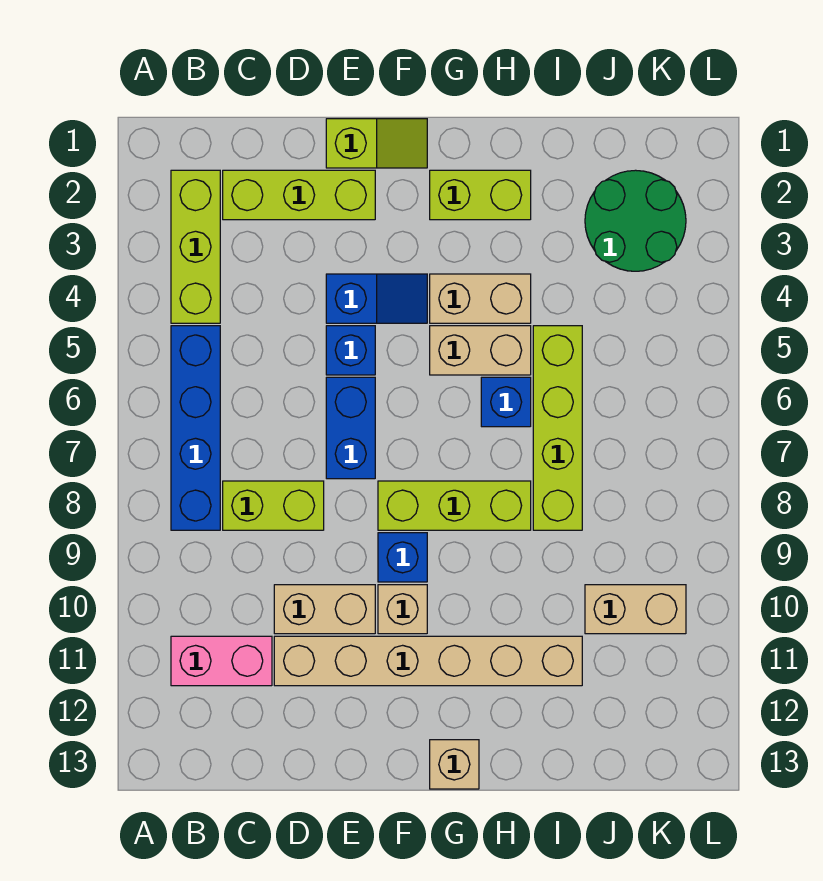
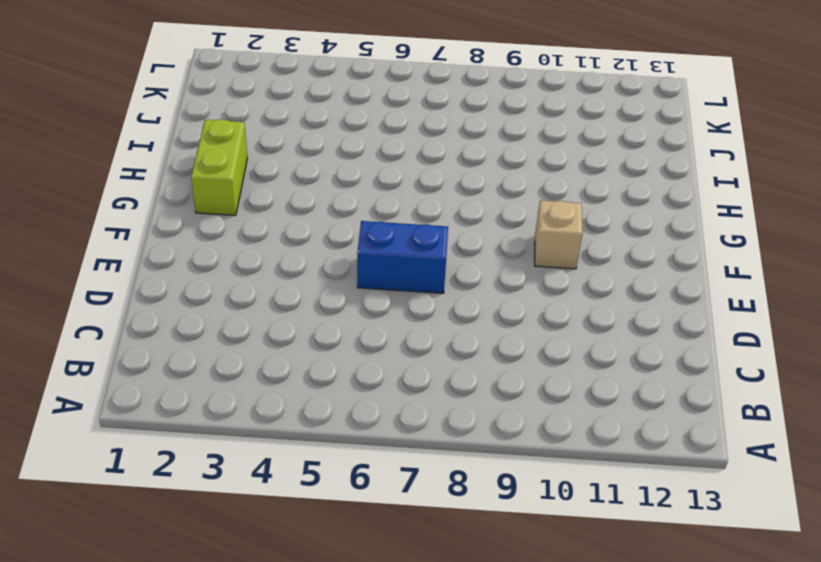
none -> lime 1x3 brick [171,170,220,323]
none -> blue 1x4 brick [171,326,220,530]
none -> pink 1x2 brick [171,636,272,686]

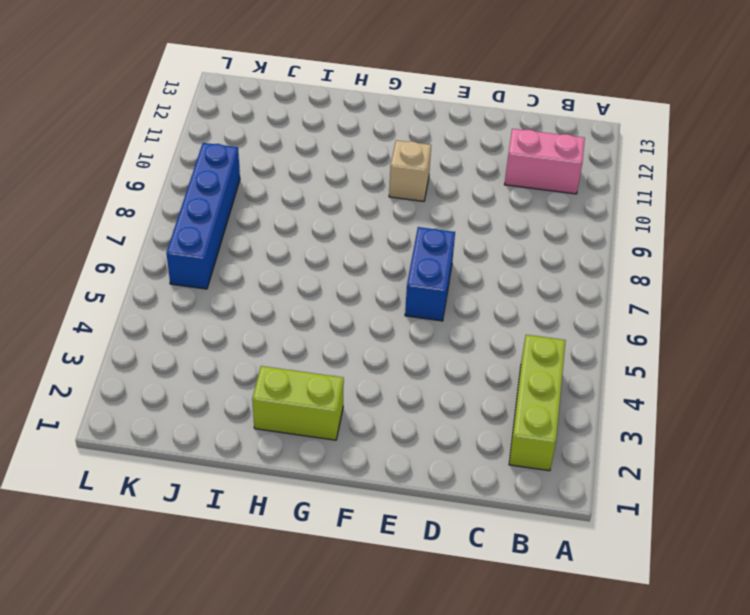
blue 1x4 brick [166,143,240,289] -> blue 1x4 brick moved to [171,326,220,530]
none -> lime 1x3 brick [223,170,375,220]
none -> lime 1x2 brick [223,481,324,530]
none -> tan 1x2 brick [274,585,375,634]

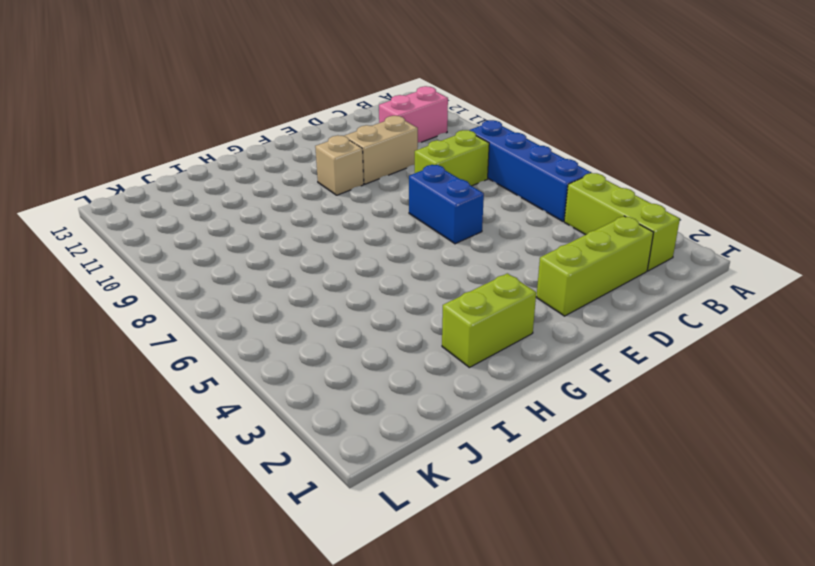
none -> tan 1x6 brick [274,636,582,686]
none -> lime 1x2 slope [326,119,427,168]
none -> blue 1x2 slope [326,274,427,323]

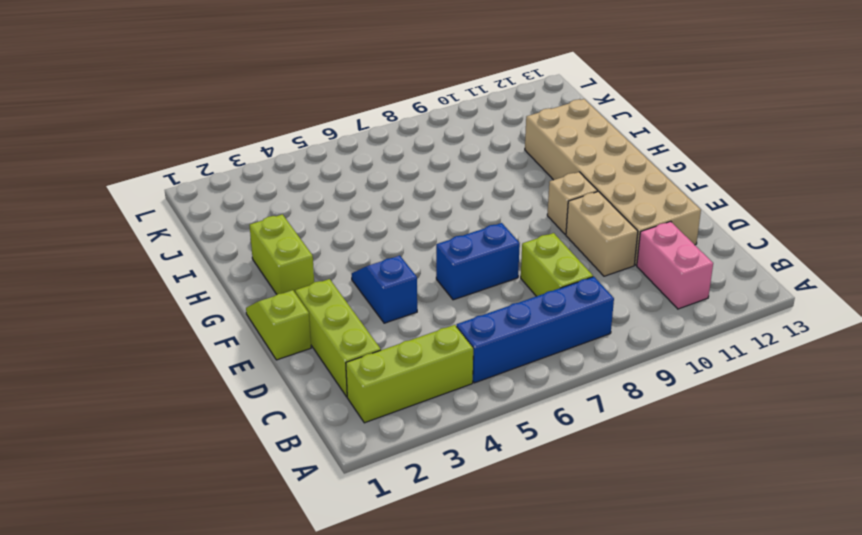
tan 2x6 brick [525,99,701,265] -> tan 1x6 brick [274,636,582,686]
none -> blue 1x1 brick [326,326,375,375]
none -> lime 1x3 brick [378,481,531,530]
none -> blue 1x1 brick [378,533,427,582]

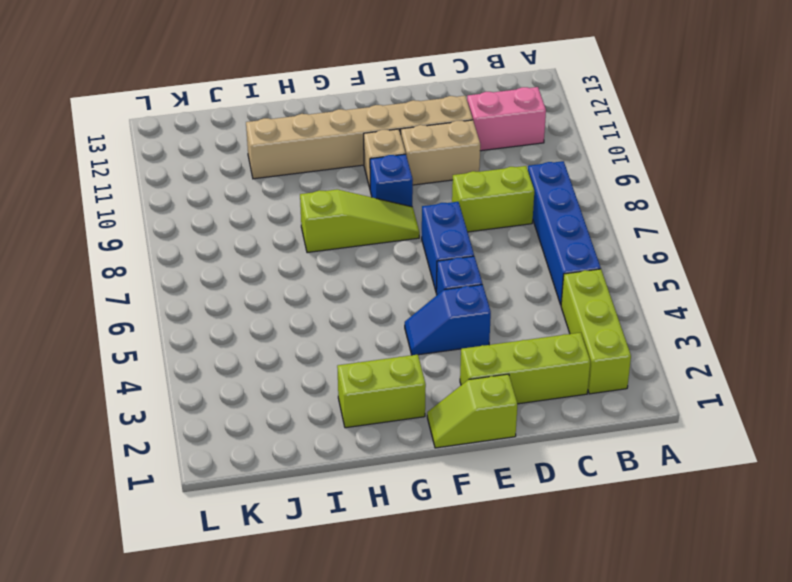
lime 1x3 slope [300,189,420,253] -> lime 1x3 brick [378,481,531,530]
none -> tan 1x2 brick [430,274,531,323]
none -> tan 1x2 brick [430,326,531,375]
none -> tan 1x1 brick [430,740,479,789]

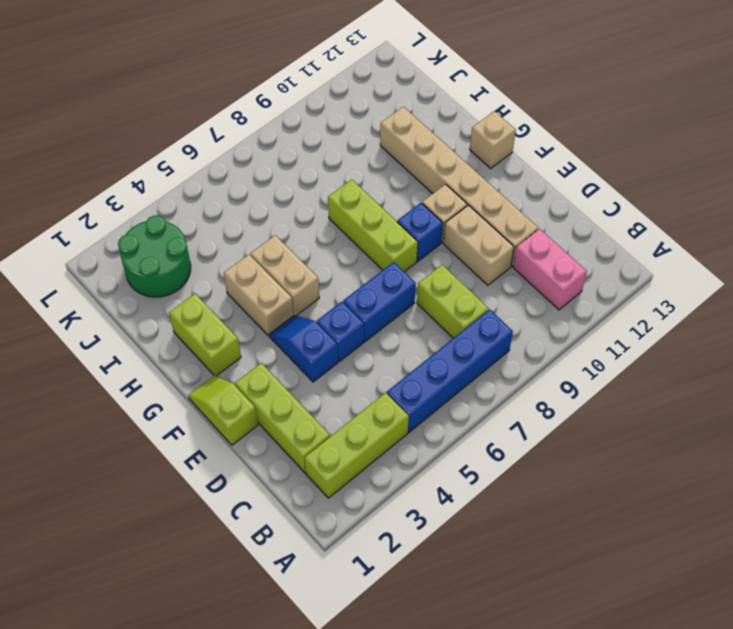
none -> blue 1x1 brick [481,377,531,427]
none -> lime 1x4 brick [533,326,582,530]
none -> tan 1x2 brick [585,585,686,634]

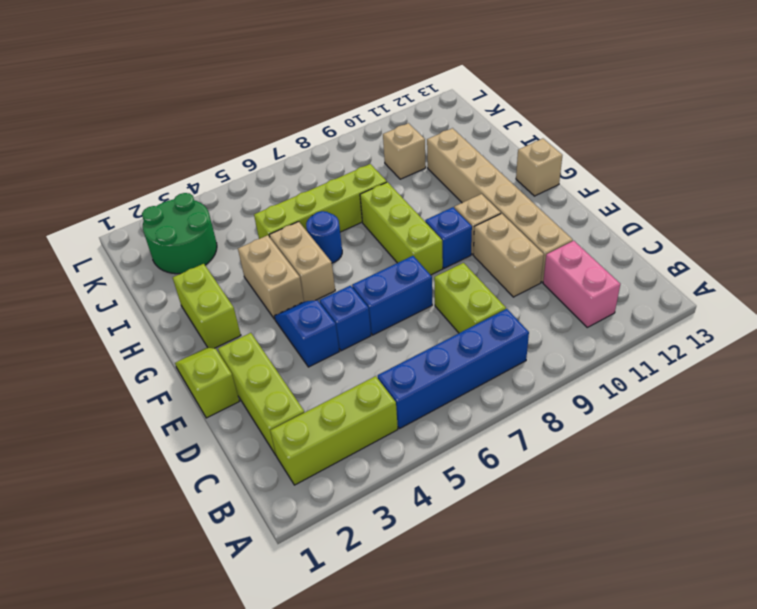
blue 1x1 round brick [306,211,342,263] -> blue 1x1 brick [481,377,531,427]
tan 1x1 brick [383,123,426,179] -> tan 1x2 brick [585,585,686,634]

